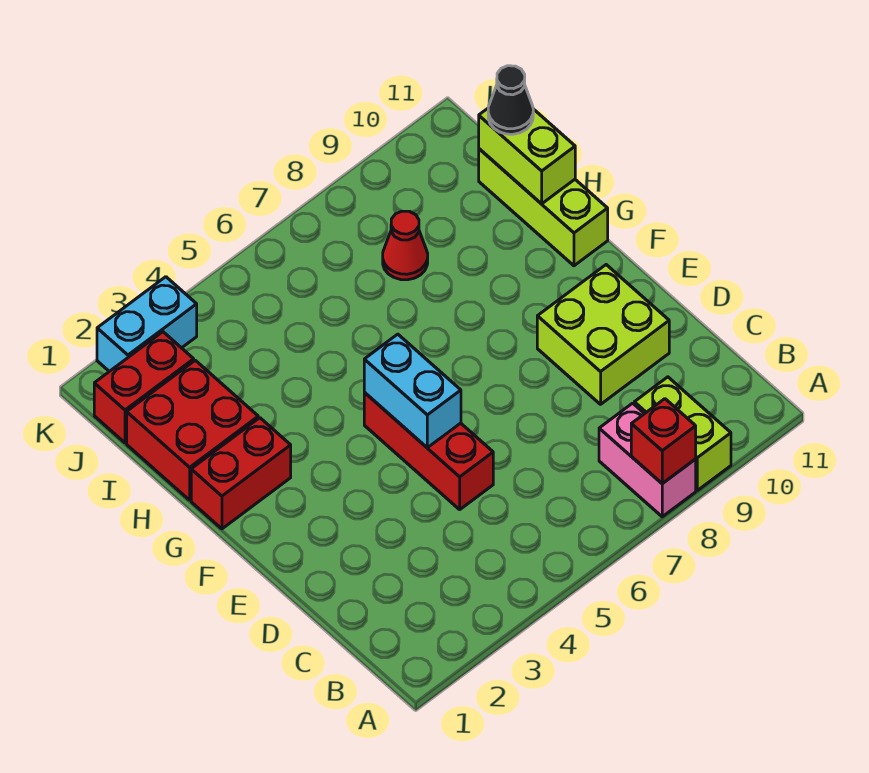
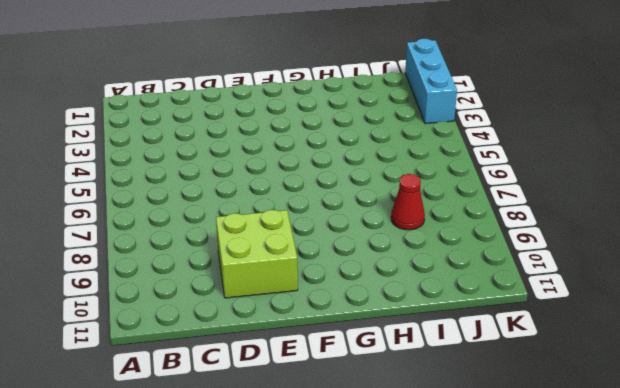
cyan 1x3 brick [405,39,457,124] -> cyan 1x2 brick [97,277,197,371]
none -> pink 1x2 brick [599,403,696,517]
none -> lime 1x2 brick [634,377,731,490]
none -> red 1x3 brick [364,393,493,509]

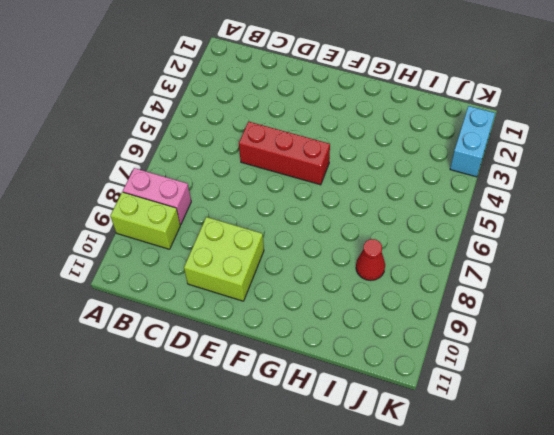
none -> red 1x2 brick [191,418,291,529]
none -> lime 1x3 brick [479,149,608,266]
none -> red 2x2 brick [127,360,258,500]

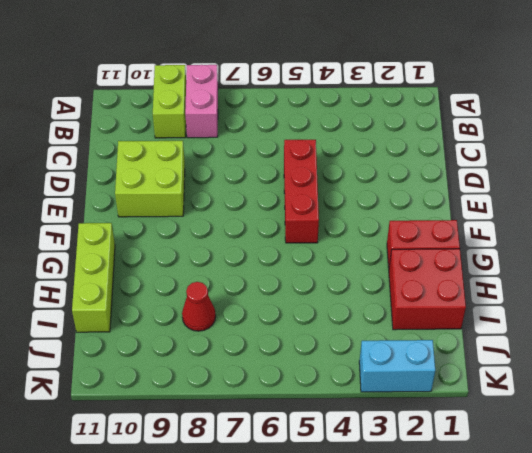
none -> red 1x2 brick [94,332,194,443]
none -> red 1x1 brick [631,399,696,484]
none -> cyan 1x2 brick [364,334,461,448]

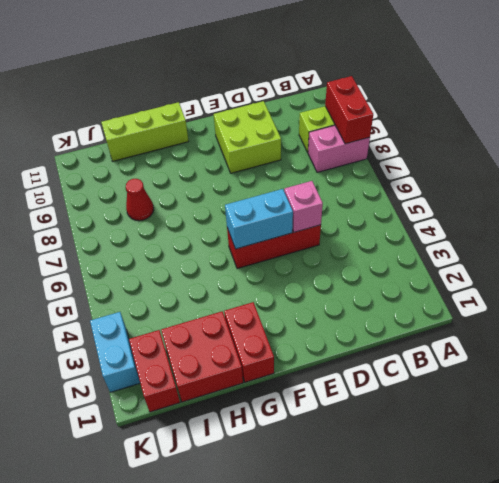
red 1x2 brick [325,76,373,144] -> red 1x1 brick [631,399,696,484]
pink 1x1 brick [284,181,323,232] -> none
none -> lime 1x2 brick [479,109,575,204]
none -> black 1x1 cone [488,66,533,134]

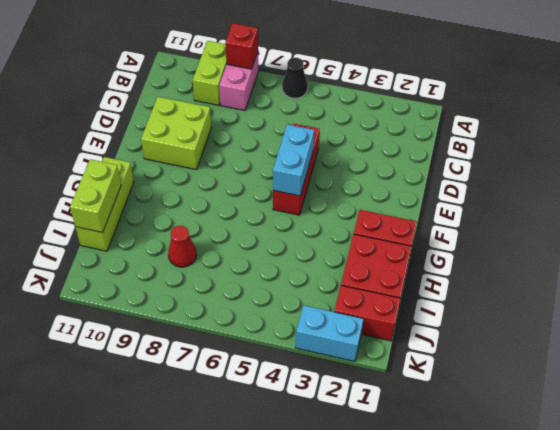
black 1x1 cone [282,58,308,98] -> black 1x1 cone moved to [488,66,533,134]

